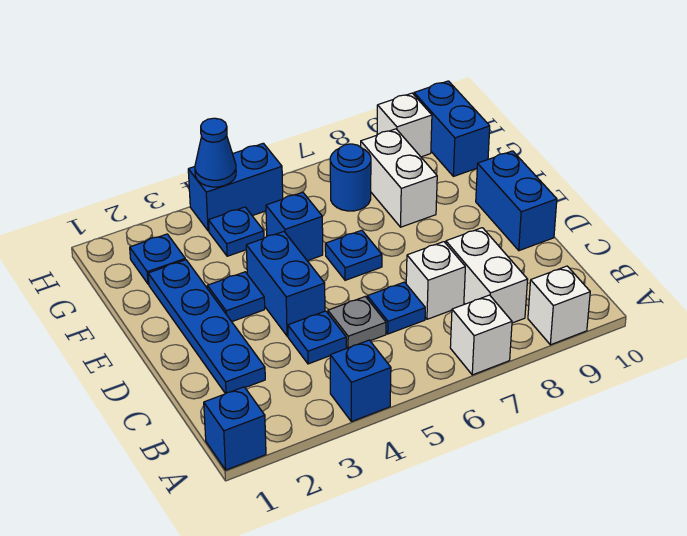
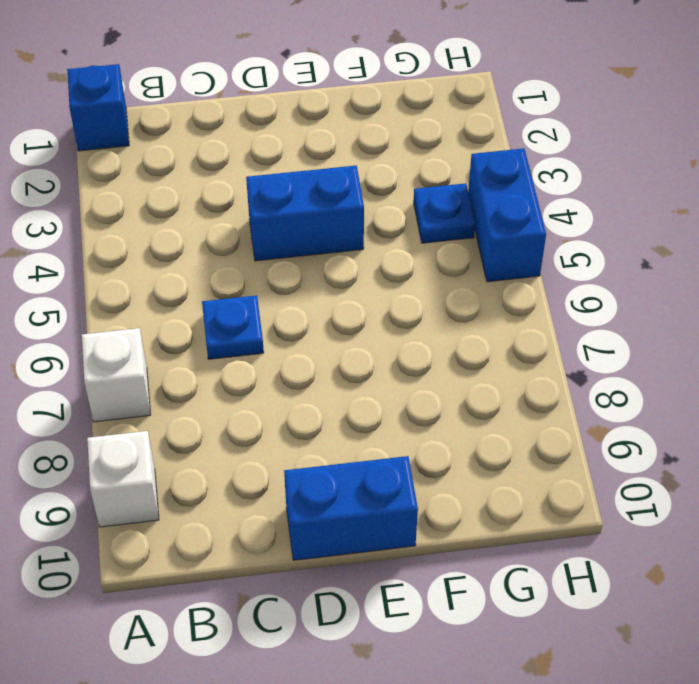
none -> blue 1x1 brick [330,340,391,422]
none -> white 1x2 brick [446,228,528,323]
none -> blue 1x4 plate [148,260,265,394]

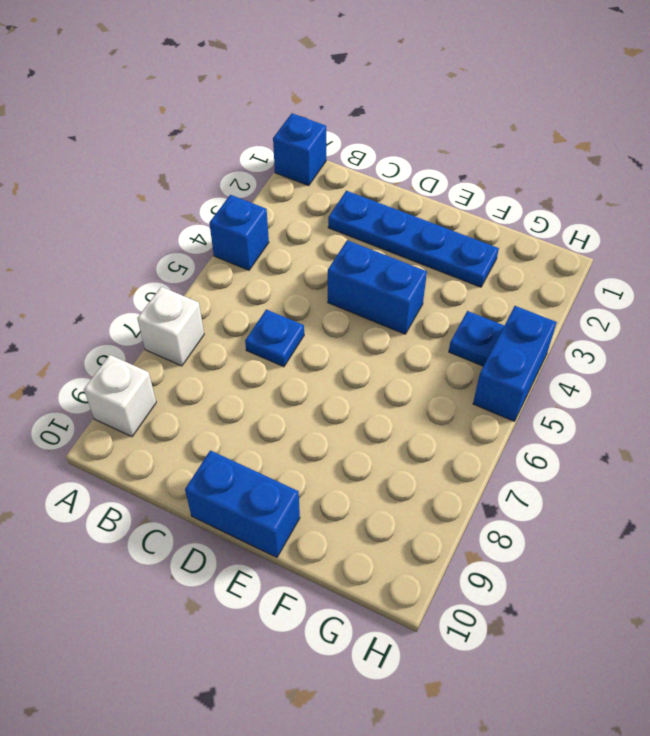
none -> white 1x2 brick [446,228,528,323]
none -> blue 1x1 plate [288,311,346,364]
none -> grey 1x1 plate [328,296,386,348]

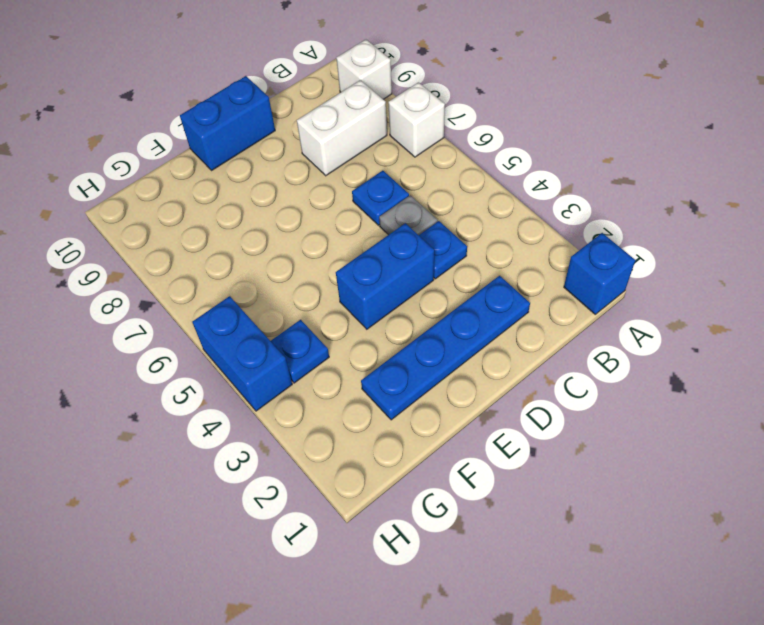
none -> blue 1x1 brick [330,340,391,422]
none -> white 1x1 brick [406,242,465,319]
none -> blue 1x1 plate [207,272,265,322]

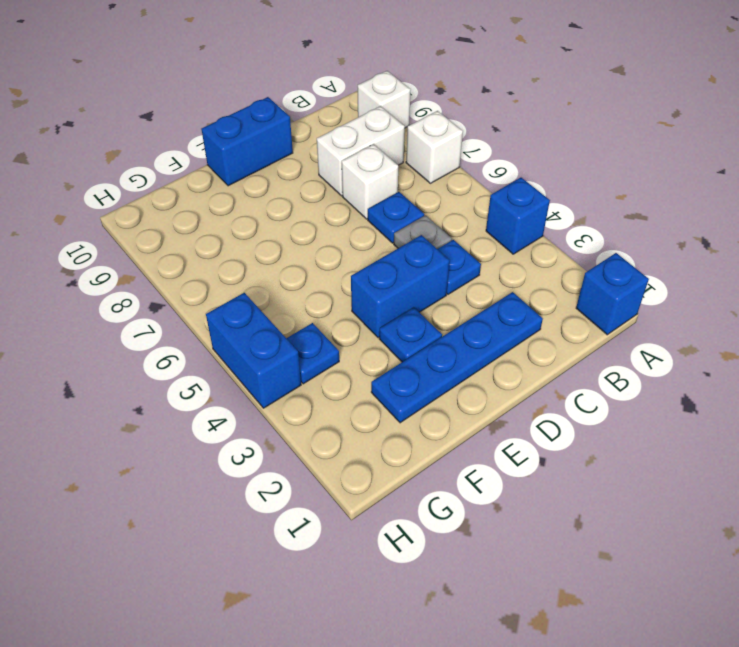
none -> blue 1x1 plate [325,230,382,280]
none -> blue 1x1 brick [266,192,323,261]
none -> white 1x2 brick [361,129,437,227]

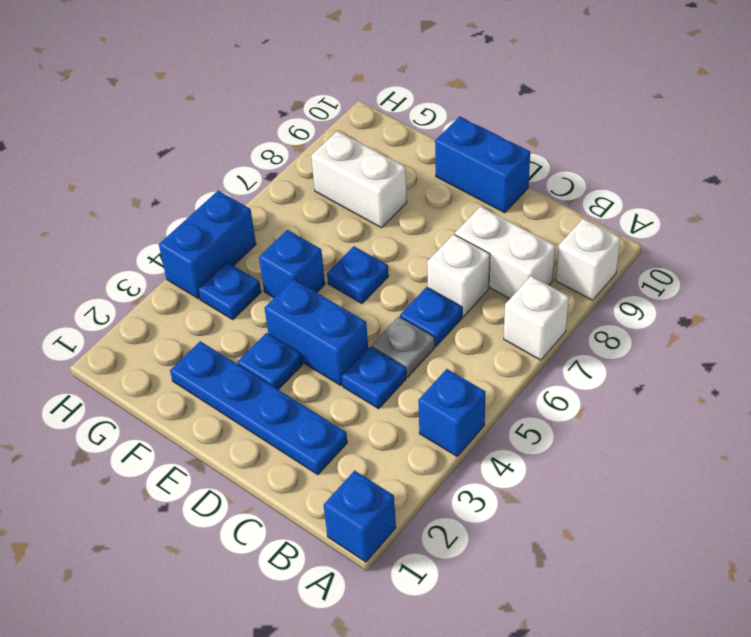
none -> blue 1x1 plate [130,234,185,284]
none -> blue 1x1 round brick [330,144,371,211]
none -> blue 1x2 brick [414,81,490,176]

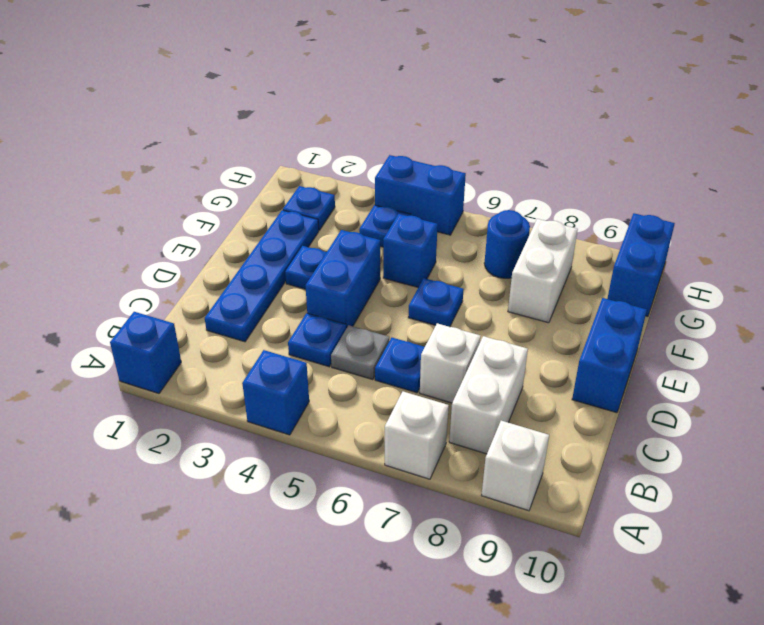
none -> white 1x1 brick [377,93,432,157]
none -> blue 1x1 cone [195,118,236,187]

